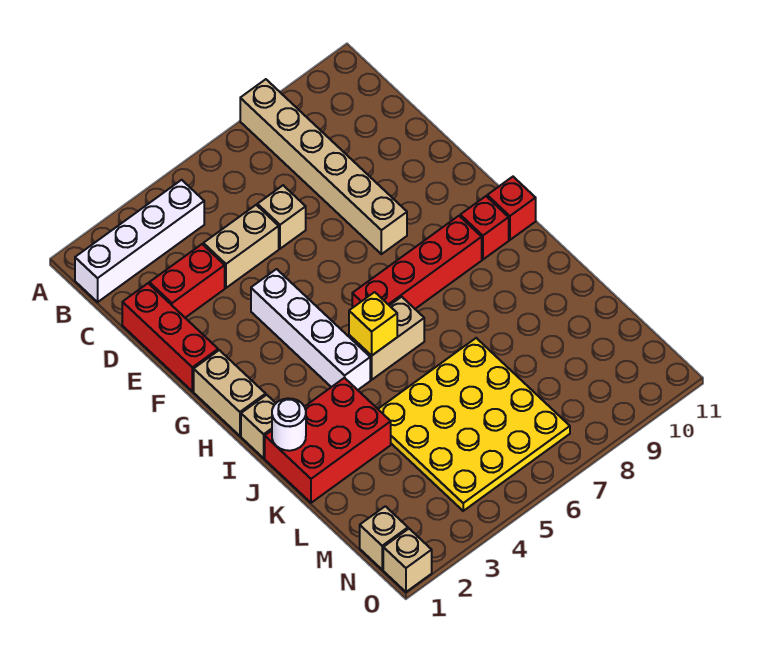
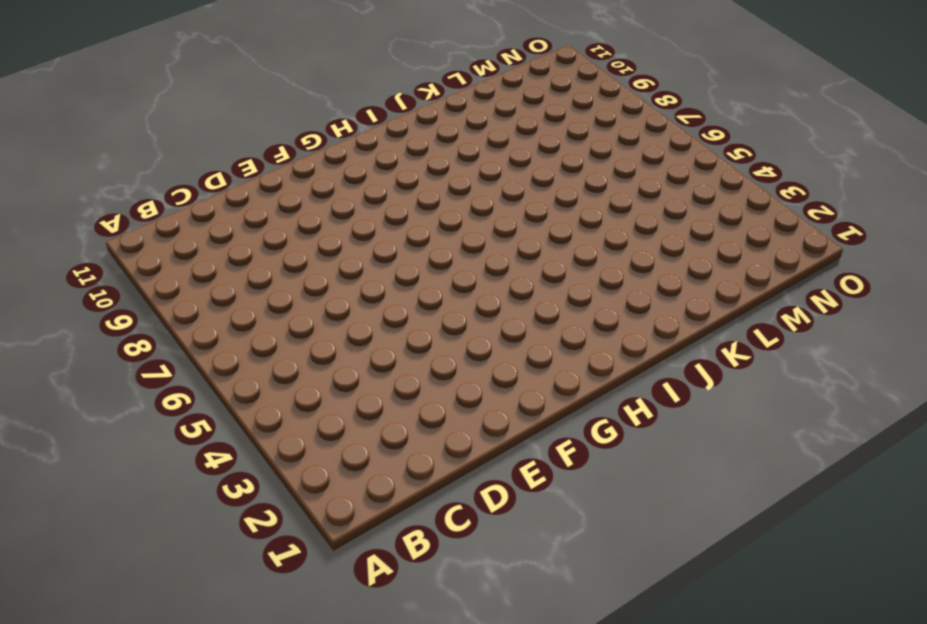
none -> tan 1x6 brick [240,79,407,254]
none -> white 1x4 brick [75,180,204,302]
none -> red 1x3 brick [122,283,218,391]

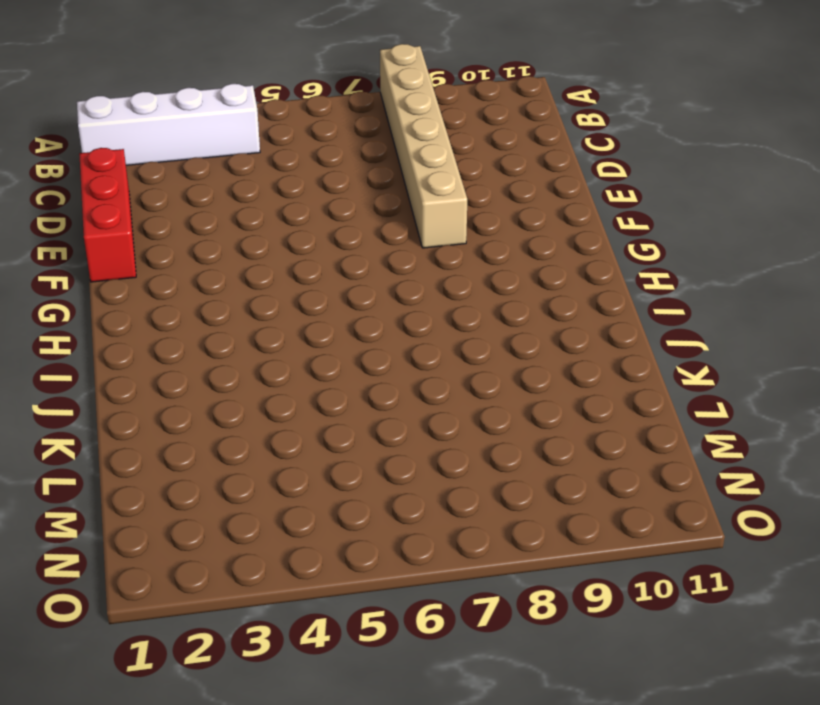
none -> red 1x2 brick [149,244,225,318]
none -> tan 1x2 brick [203,205,279,288]
none -> tan 1x1 brick [257,185,306,249]

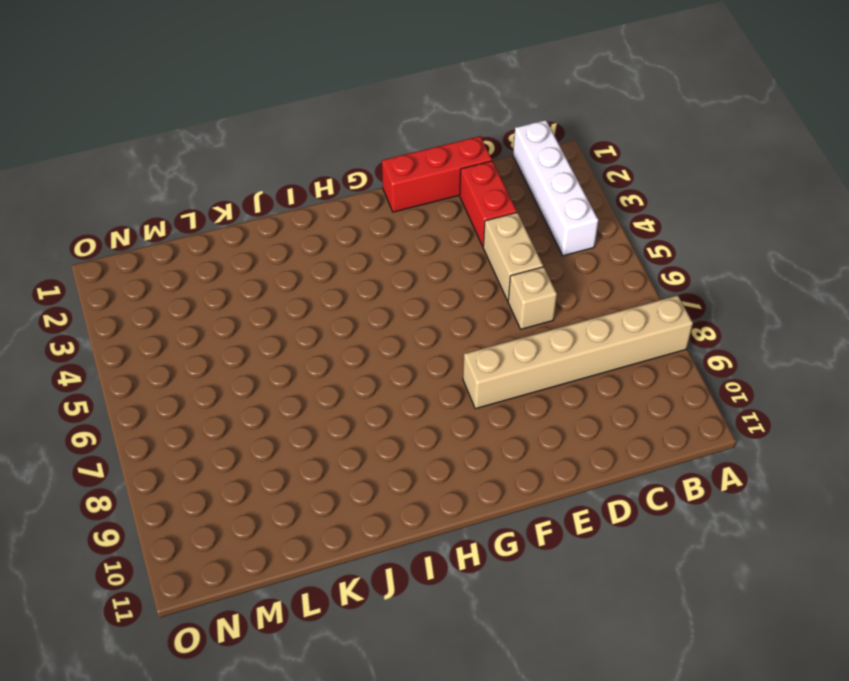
none -> white 1x4 brick [251,269,370,390]
none -> tan 1x2 brick [194,350,266,436]
none -> red 1x4 brick [352,216,482,309]

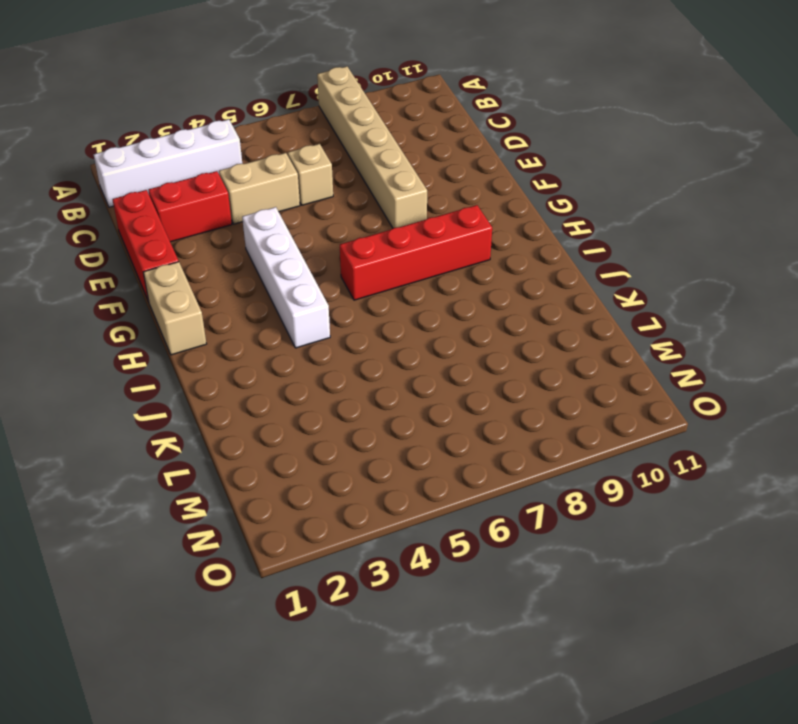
none -> red 1x1 brick [460,196,509,260]
none -> red 1x1 brick [487,177,536,240]
none -> tan 1x1 brick [241,395,276,458]

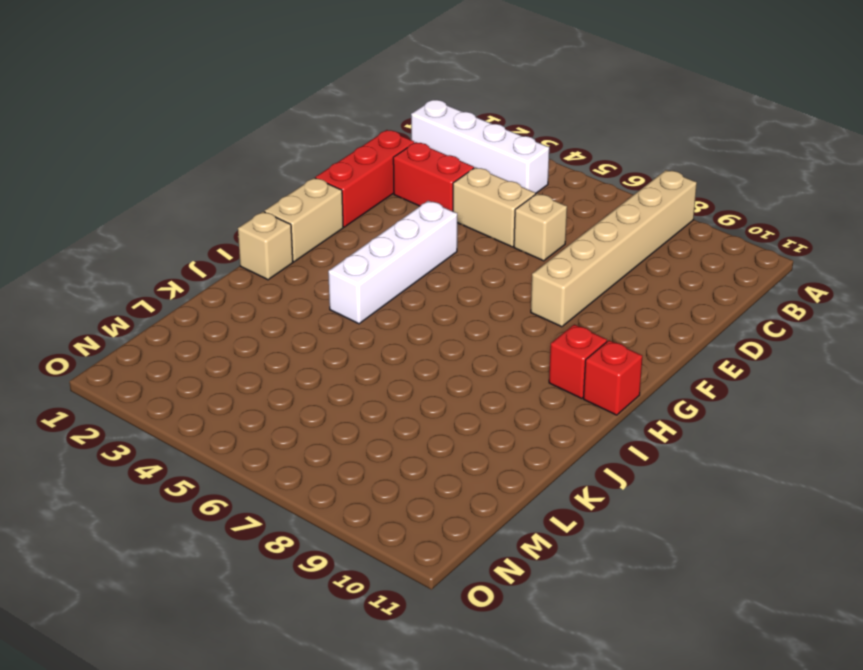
none -> red 1x4 brick [352,216,482,309]
none -> tan 1x2 brick [349,297,424,380]
none -> red 2x3 brick [265,378,391,503]

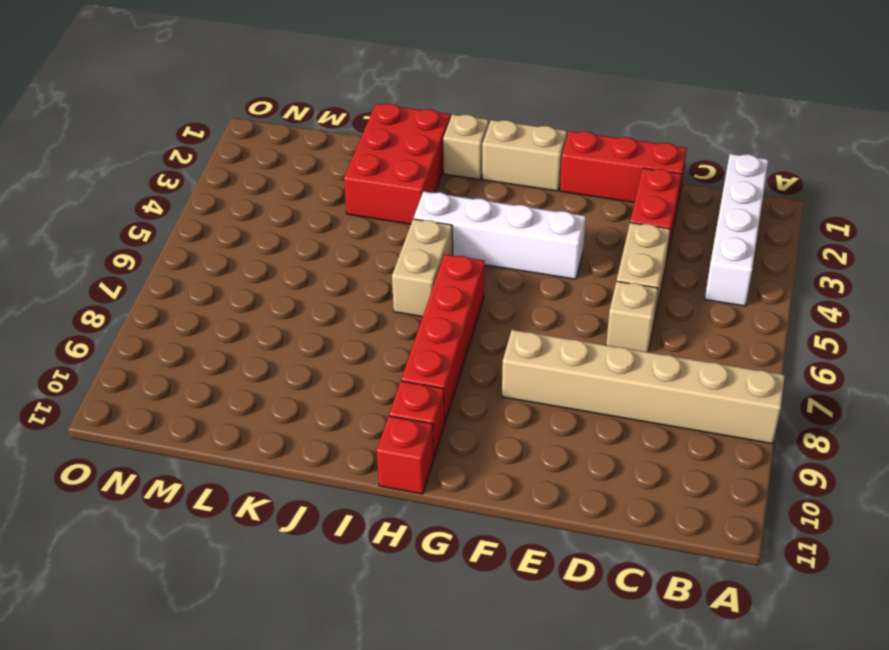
none -> yellow 4x4 plate [378,338,570,511]
none -> tan 1x1 brick [360,506,408,570]
none -> tan 1x1 brick [383,529,432,592]

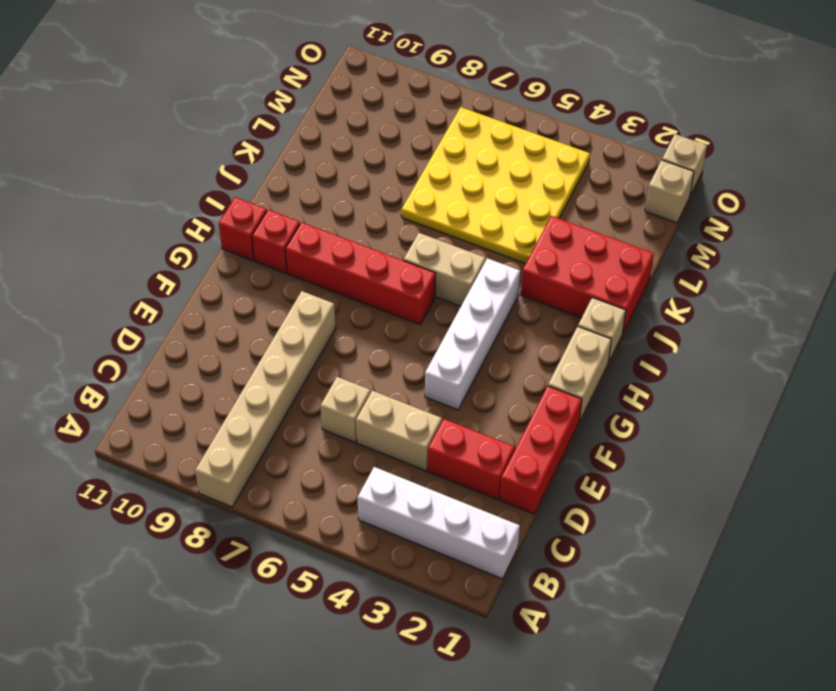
none -> yellow 1x1 brick [349,292,397,356]
none -> white 1x1 round brick [272,398,306,451]

